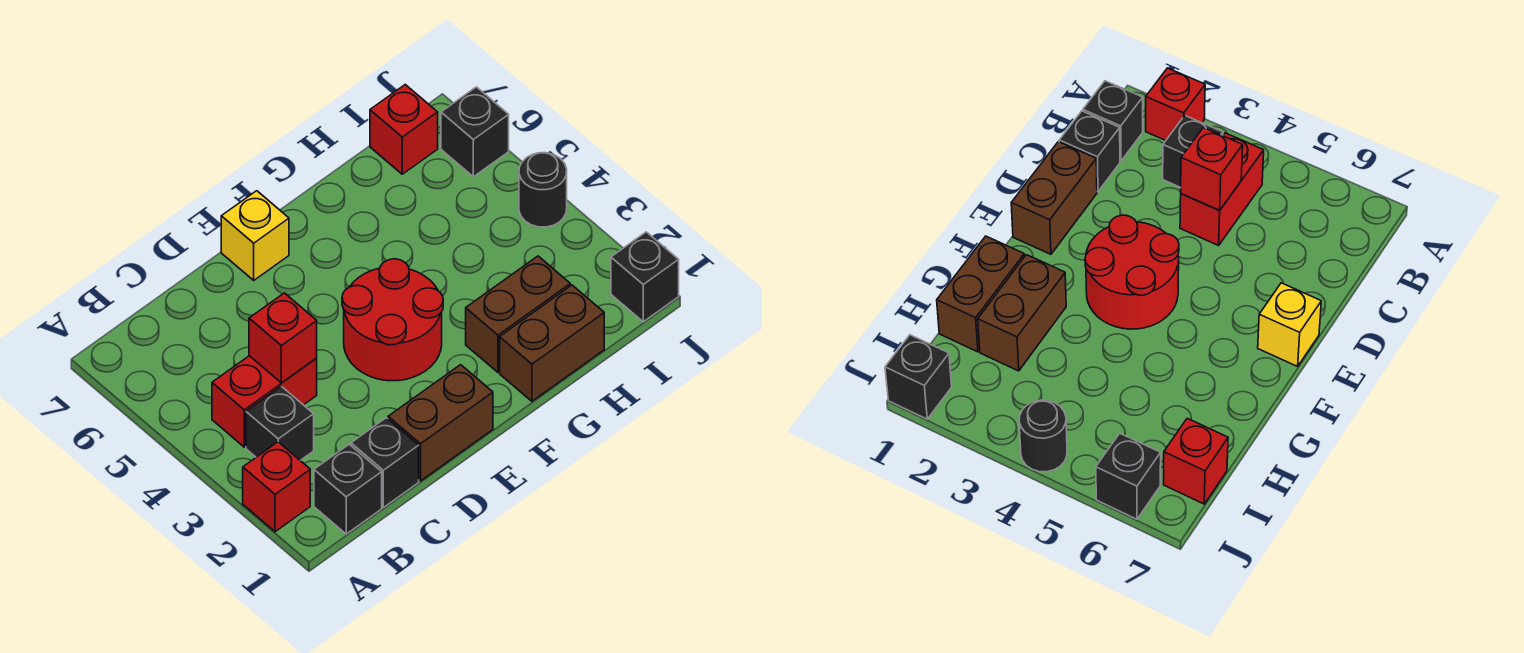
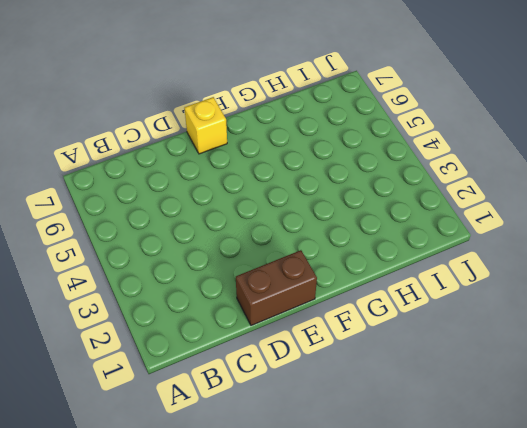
none -> red 1x1 brick [243,442,310,532]
none -> black 1x1 brick [314,444,382,534]
none -> black 1x1 brick [246,386,314,460]

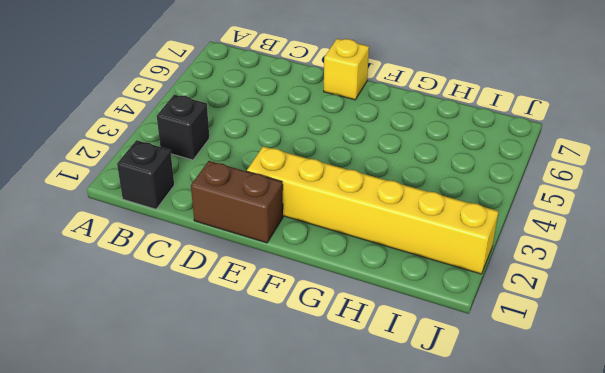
yellow 1x6 brick [247,146,499,274] -> brown 1x2 brick [466,256,570,372]
none -> red 1x1 brick [243,442,310,532]
none -> red 1x2 brick [212,356,317,447]
none -> black 1x1 brick [351,418,419,507]

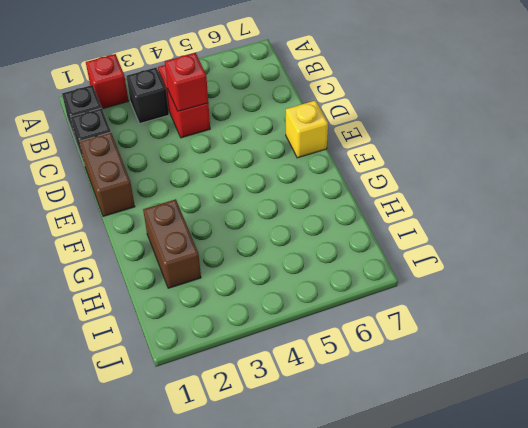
none -> red 2x2 round brick [342,259,443,381]
none -> brown 1x2 brick [500,285,604,401]
none -> red 1x1 brick [370,85,438,174]

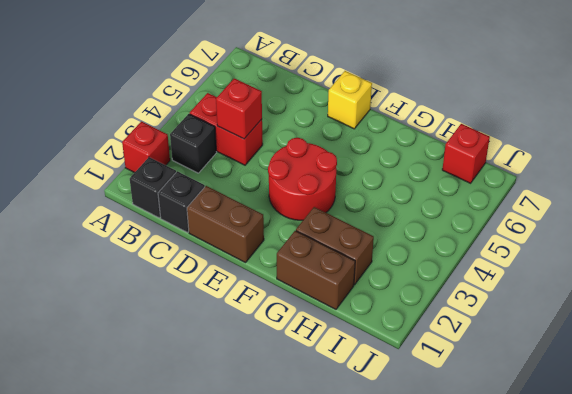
none -> black 1x1 brick [611,232,679,322]
none -> black 1x1 round brick [519,153,567,227]
none -> black 1x1 brick [441,87,509,177]

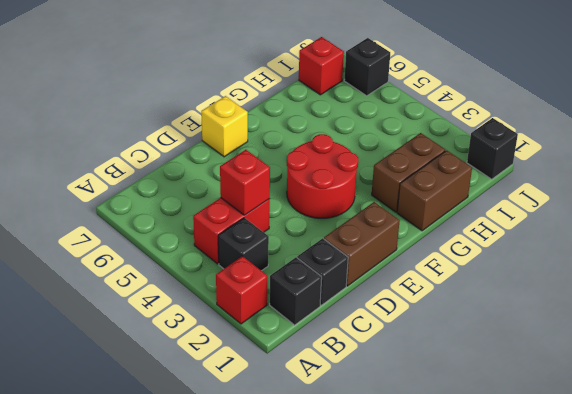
none -> black 1x1 round brick [519,153,567,227]

